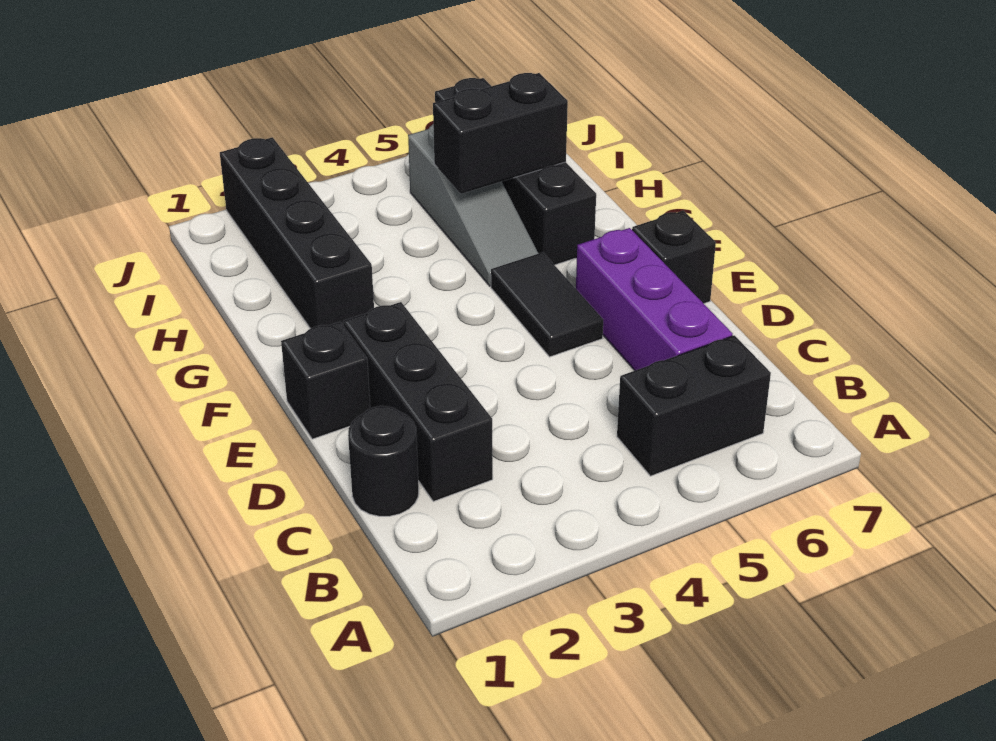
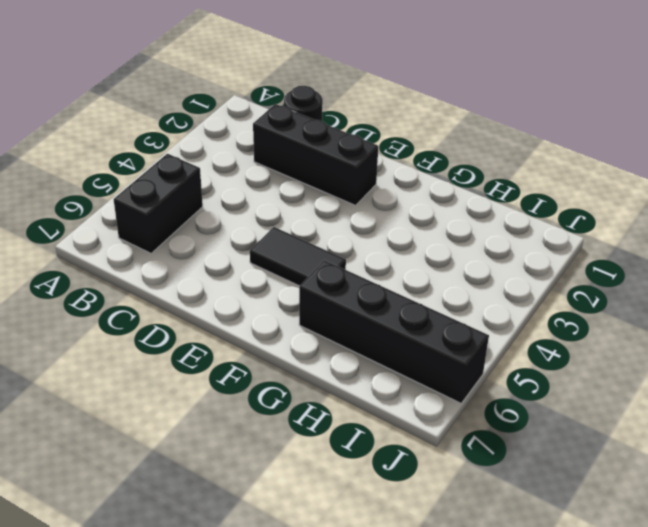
none -> purple 1x3 brick [576,228,733,371]
none -> black 1x1 brick [281,322,370,439]

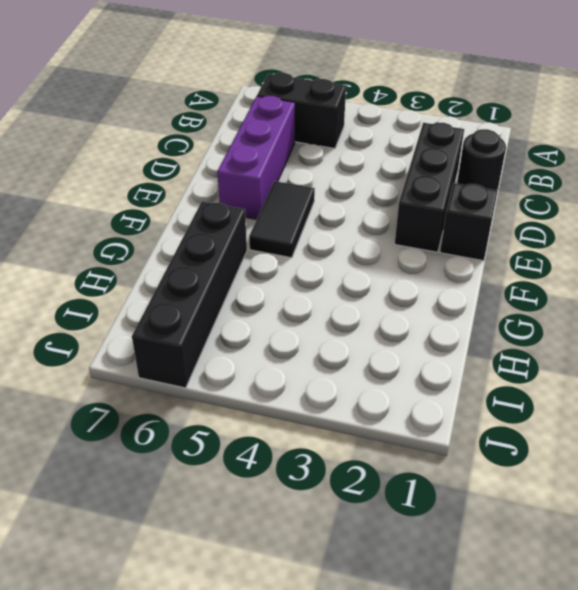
none -> black 1x1 brick [632,210,716,304]
none -> black 1x4 brick [220,137,374,329]

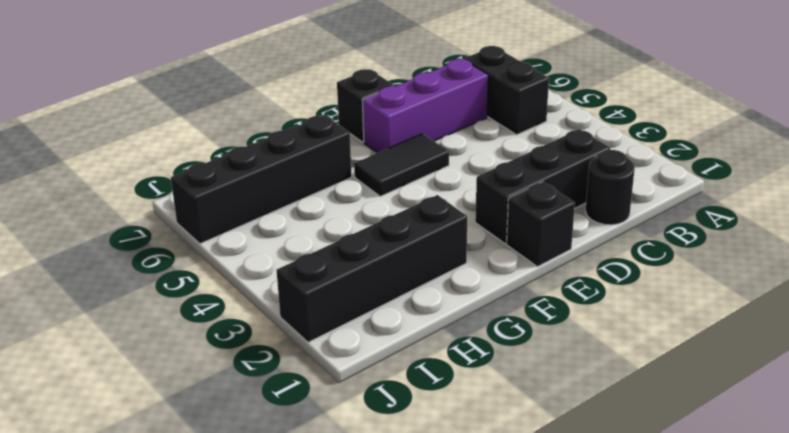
none -> grey 1x3 slope [408,124,539,286]
none -> black 1x2 brick [433,73,568,194]

